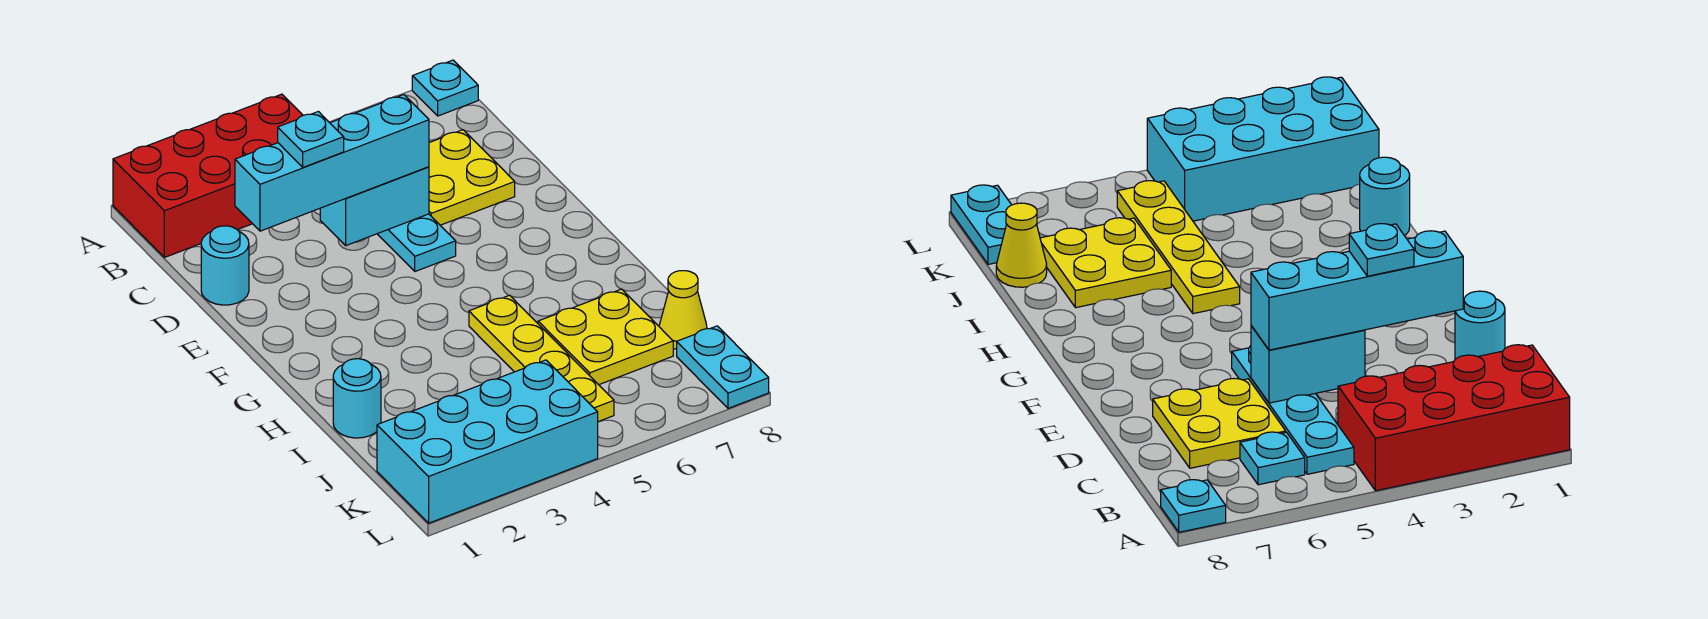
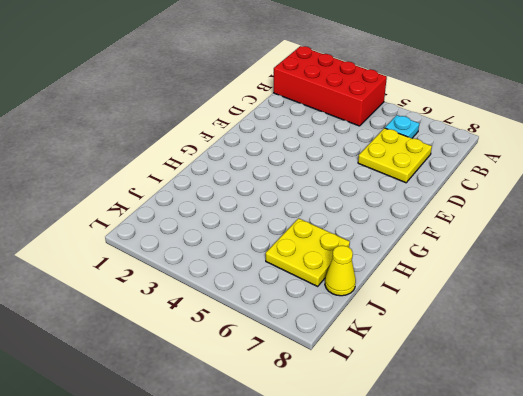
none -> cyan 1x1 plate [412,60,478,116]
none -> cyan 1x4 plate [378,214,456,271]
none -> cyan 1x1 round brick [201,226,249,305]

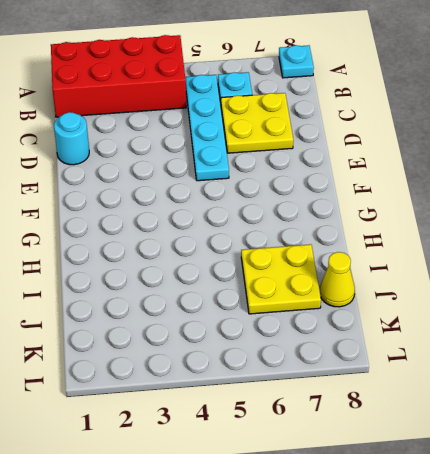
none -> yellow 1x4 plate [469,295,614,422]
none -> cyan 1x1 round brick [333,359,381,438]
none -> cyan 2x4 brick [377,360,598,523]

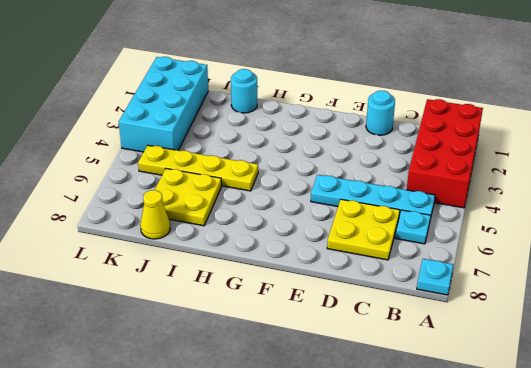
none -> cyan 1x2 plate [677,326,769,408]
none -> cyan 1x2 brick [320,167,429,245]
none -> cyan 1x4 brick [235,95,429,231]

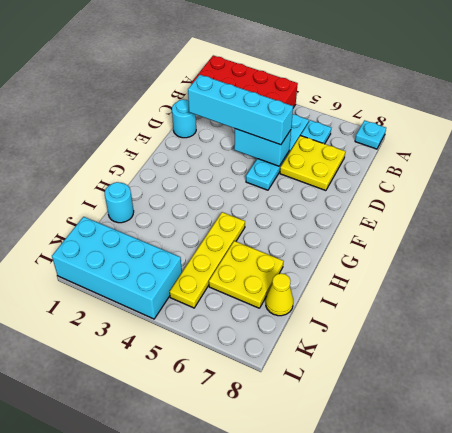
none -> cyan 1x2 plate [677,326,769,408]
none -> cyan 1x1 plate [278,112,344,167]

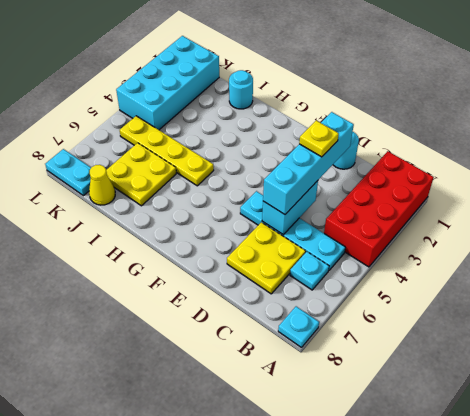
yellow 1x1 plate [299,121,339,157] -> cyan 1x1 plate [278,112,344,167]

